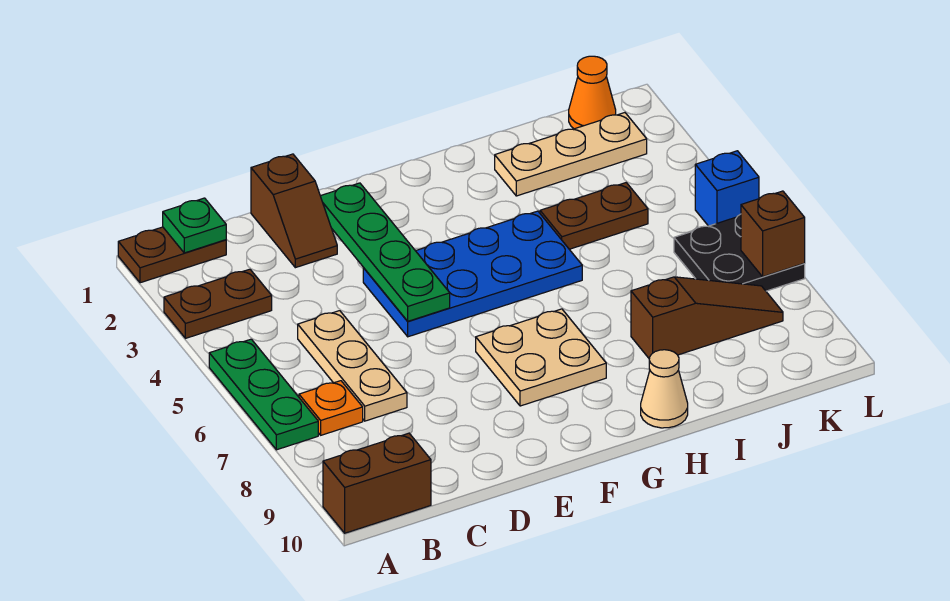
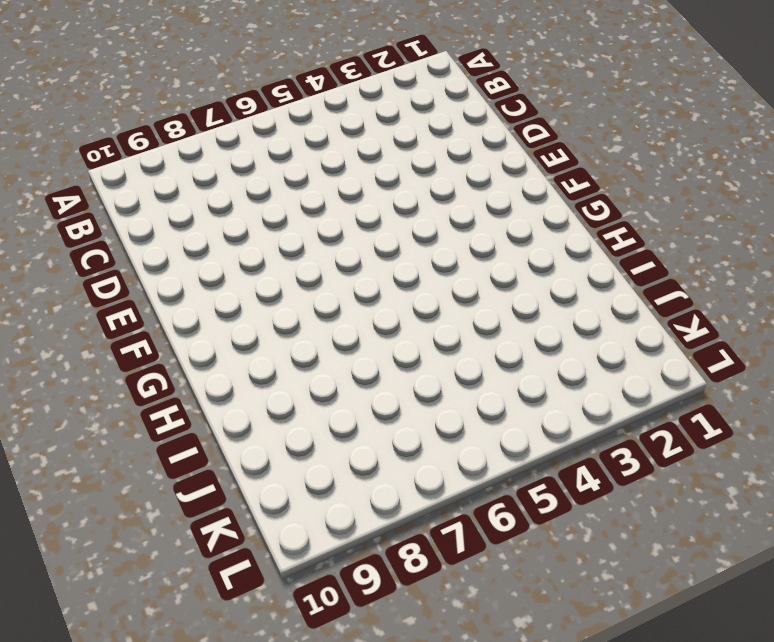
none -> brown 1x2 plate [118,227,226,283]
none -> brown 1x2 plate [164,269,272,338]
none -> green 1x3 plate [209,339,318,450]

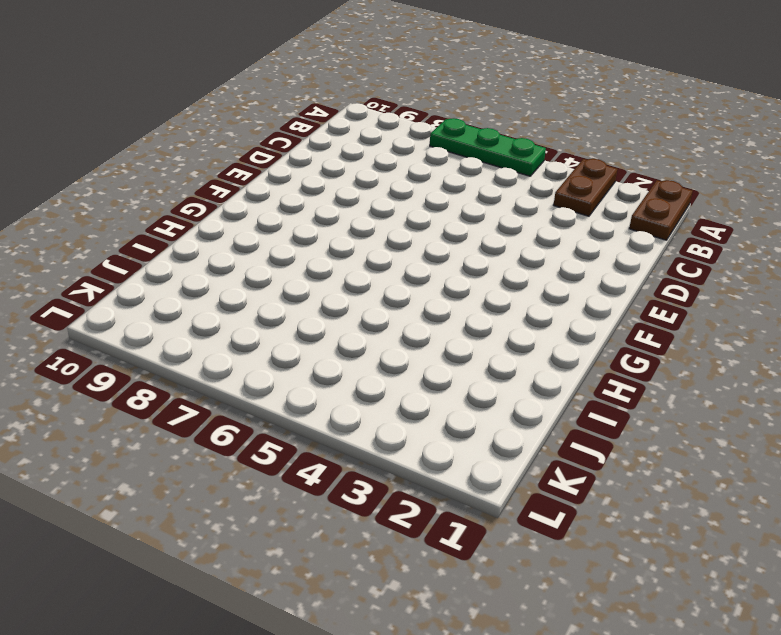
none -> brown 1x2 brick [323,433,431,533]
none -> orange 1x1 plate [299,381,363,435]
none -> tan 1x3 plate [298,311,407,421]

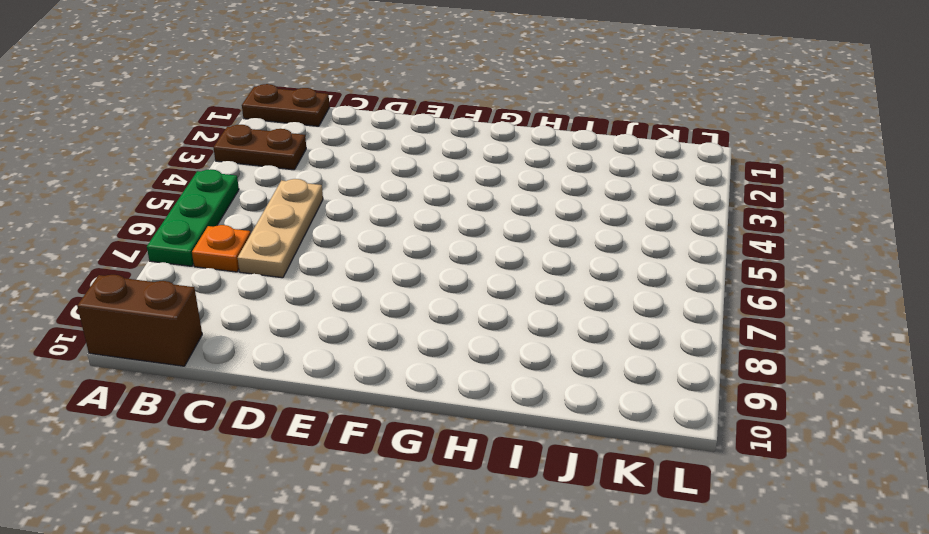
none -> brown 1x2 slope [251,154,337,268]
none -> blue 2x4 plate [363,211,582,337]
none -> tan 2x2 plate [476,309,606,406]

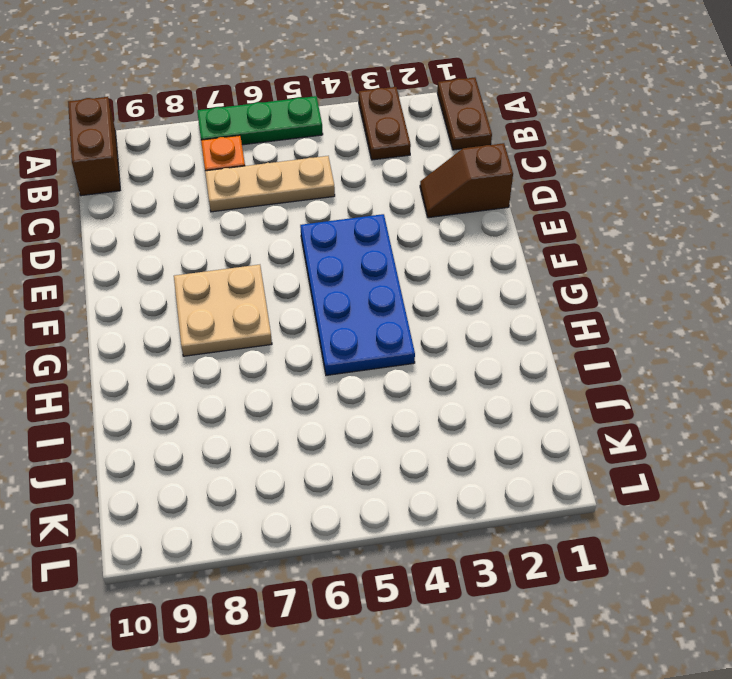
none -> tan 1x1 cone [641,350,688,428]
none -> tan 1x3 plate [495,113,647,196]
none -> brown 1x2 plate [540,183,648,249]

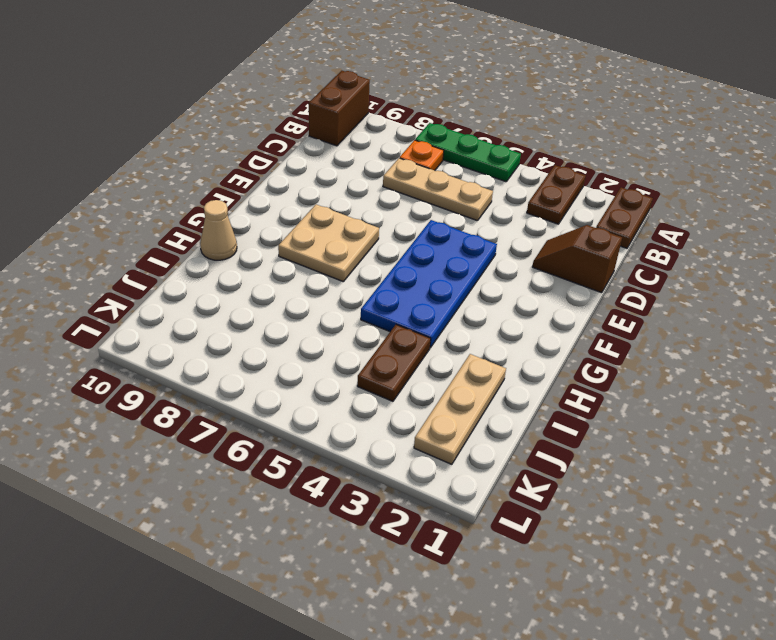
none -> brown 1x3 slope [631,277,783,359]
none -> orange 1x1 cone [569,56,616,129]
none -> black 2x2 plate [674,214,805,291]

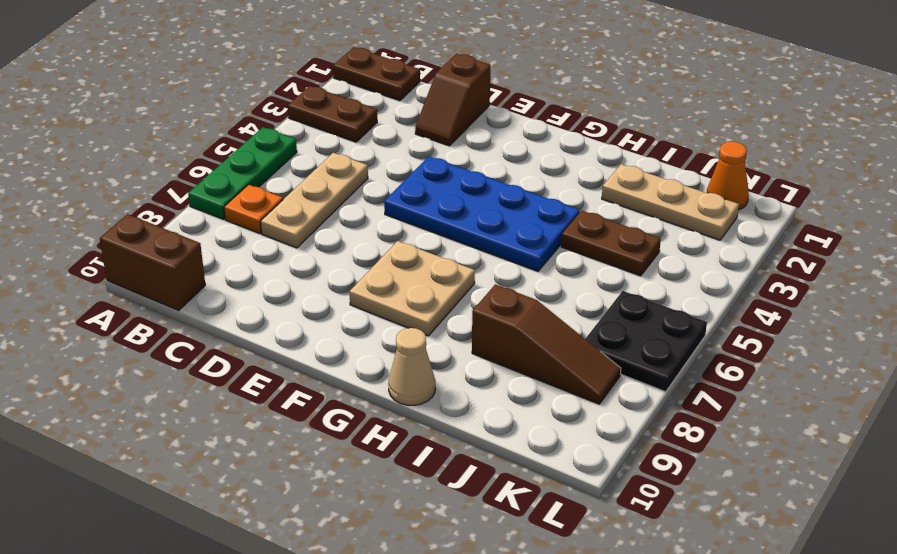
none -> blue 1x1 brick [695,151,759,226]
none -> green 1x1 plate [163,198,226,253]
none -> green 1x4 plate [321,183,450,321]

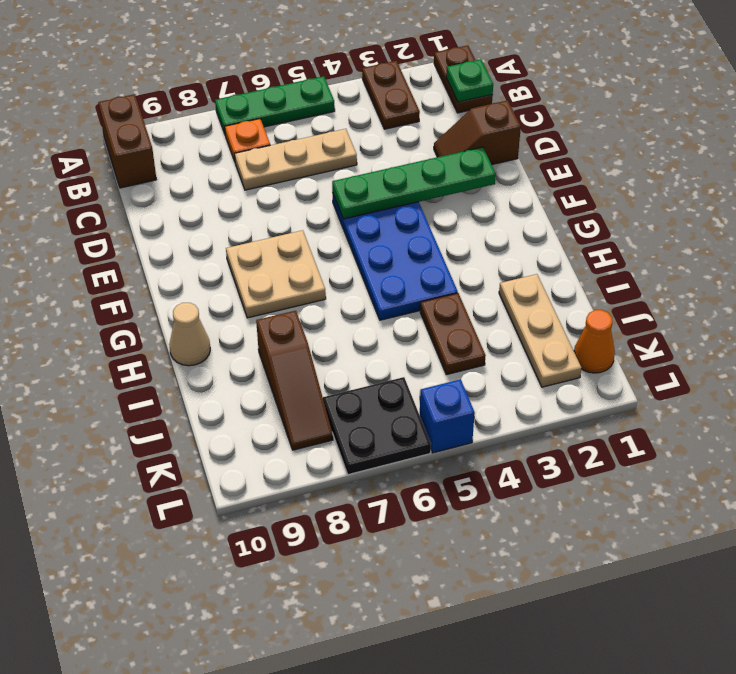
none -> brown 1x1 brick [741,191,805,277]

